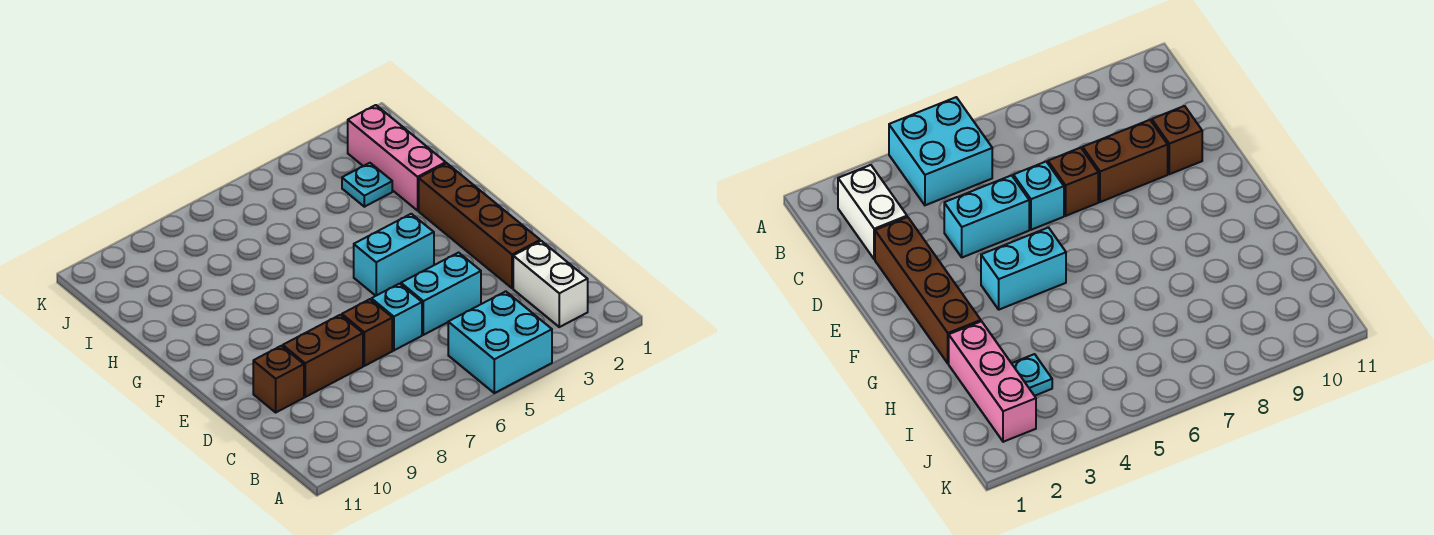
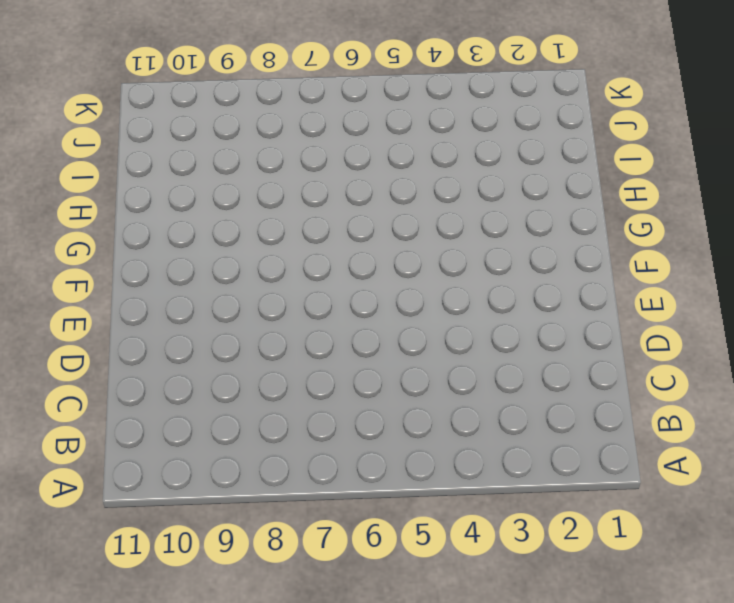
none -> cyan 2x2 brick [448,291,552,393]
none -> white 1x2 brick [513,241,588,327]

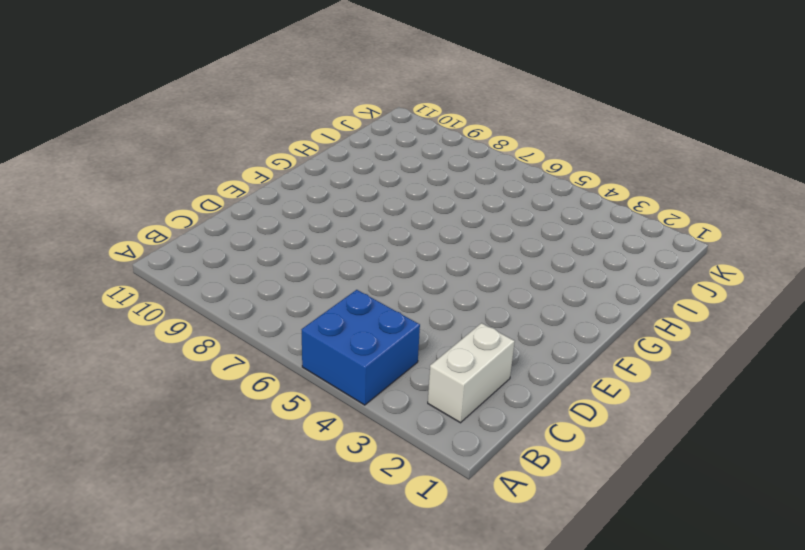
blue 2x2 brick [301,290,420,405] -> cyan 2x2 brick [448,291,552,393]
none -> brown 1x4 brick [419,163,540,288]
none -> cyan 1x2 brick [401,253,481,335]

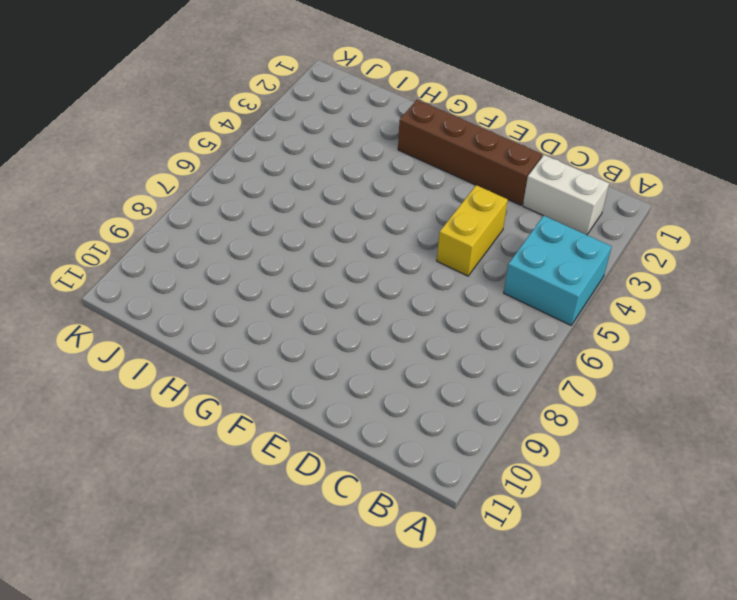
yellow 1x2 brick [437,185,508,276] -> cyan 1x2 brick [401,253,481,335]
none -> cyan 1x1 brick [371,284,422,350]
none -> brown 1x1 brick [342,299,392,366]

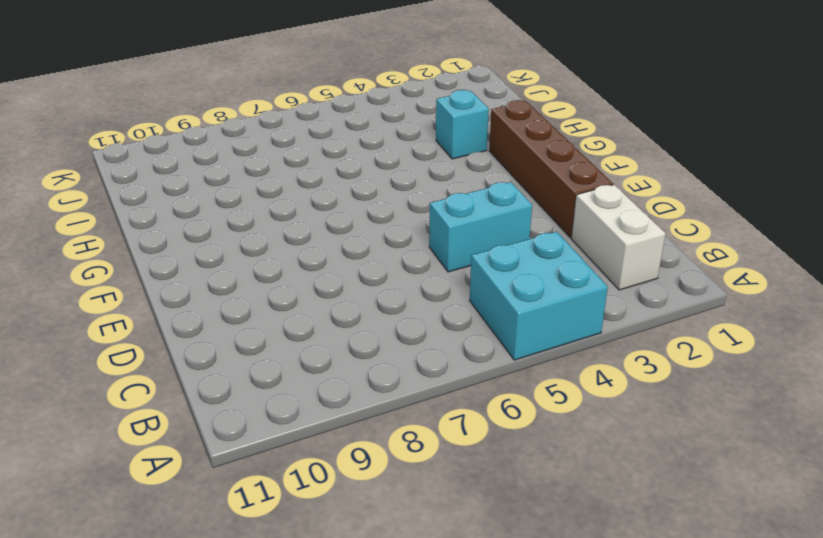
cyan 1x1 brick [436,90,489,159] -> cyan 1x1 brick moved to [371,284,422,350]
none -> brown 1x1 brick [342,299,392,366]
none -> brown 1x2 brick [283,315,363,397]

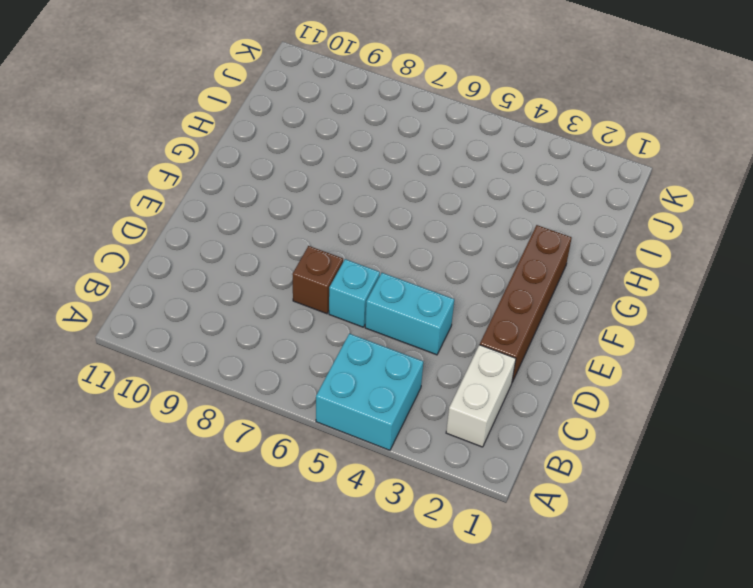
none -> brown 1x2 brick [283,315,363,397]
none -> brown 1x1 brick [253,346,304,412]

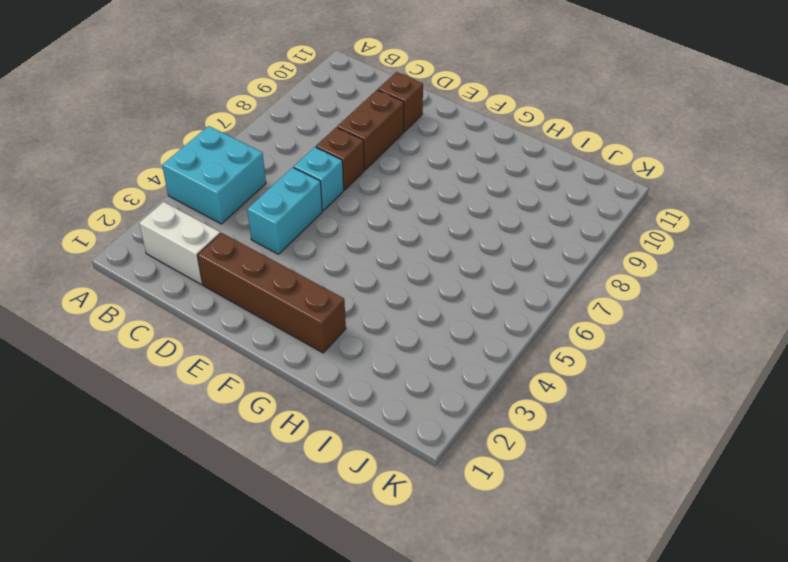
none -> cyan 1x2 brick [354,214,434,296]
none -> pink 1x3 brick [348,105,446,211]

